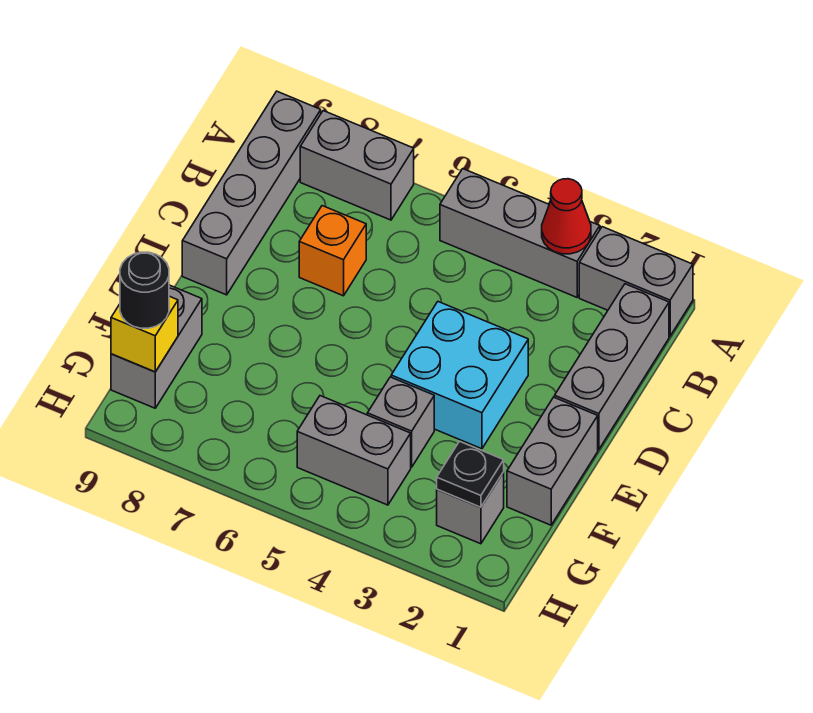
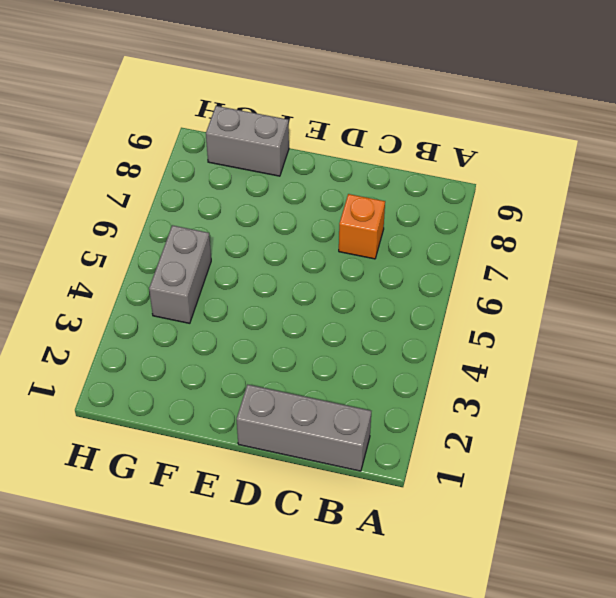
none -> grey 1x2 brick [579,227,693,336]
none -> grey 1x3 brick [440,169,600,297]
none -> grey 1x2 brick [300,111,414,220]

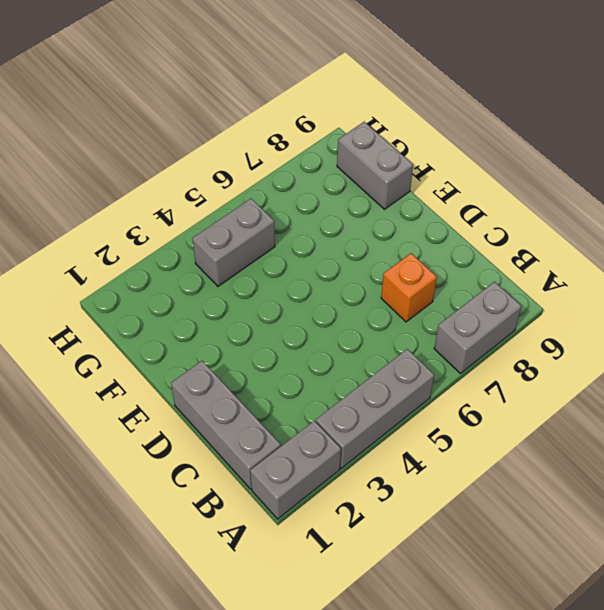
none -> grey 1x4 brick [182,91,321,295]
none -> cyan 2x2 brick [391,302,528,449]
none -> grey 1x2 brick [507,397,598,525]

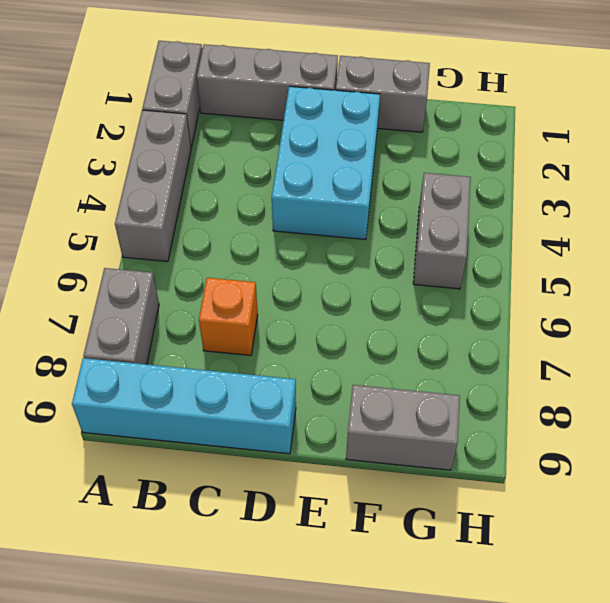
cyan 1x4 brick [72,358,296,454] -> grey 1x4 brick [182,91,321,295]
cyan 2x3 brick [272,86,380,240] -> cyan 2x2 brick [391,302,528,449]
none -> grey 1x1 brick [367,377,434,467]
none -> grey 1x1 brick [437,472,504,544]
none -> red 1x1 cone [542,179,591,254]

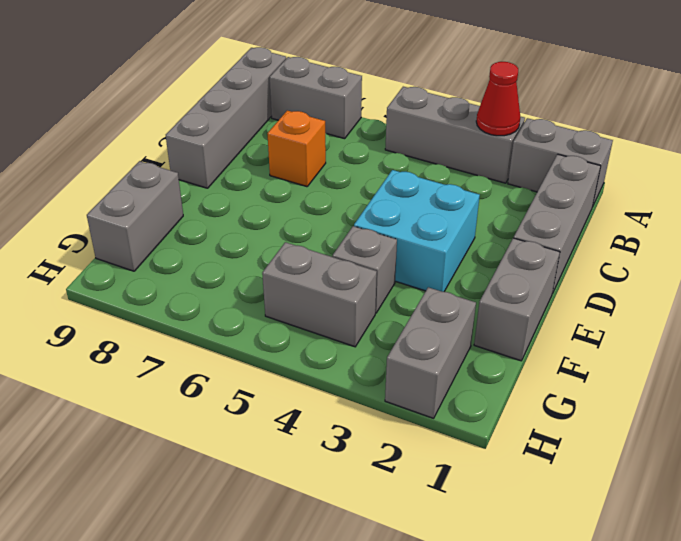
grey 1x2 brick [385,287,476,418] -> grey 1x1 brick [437,472,504,544]
none -> black 1x1 plate [437,441,504,507]
none -> yellow 1x1 brick [111,296,178,372]
none -> black 1x1 round brick [120,252,169,328]

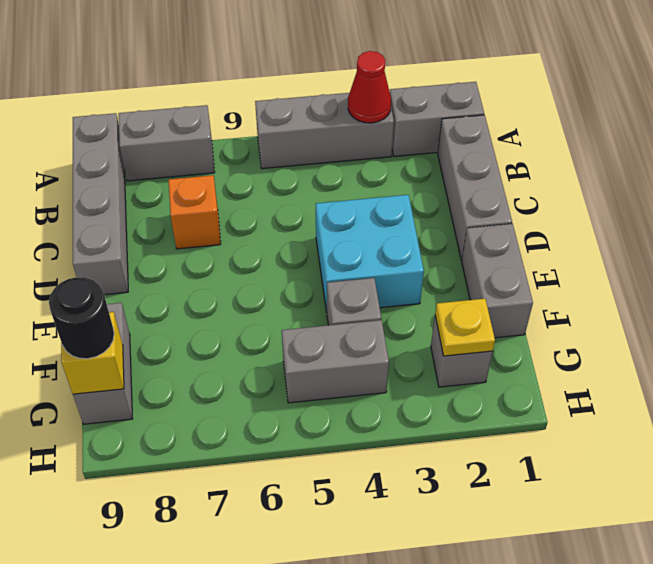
yellow 1x1 plate [435,299,495,356] -> black 1x1 plate [437,441,504,507]

